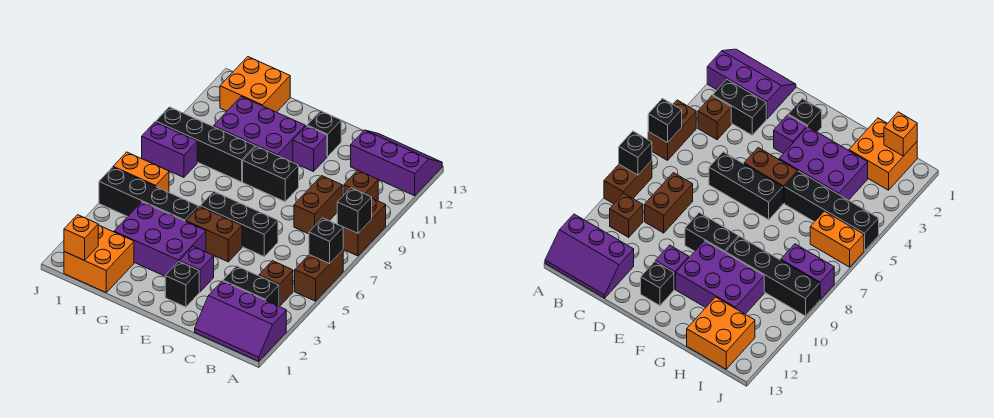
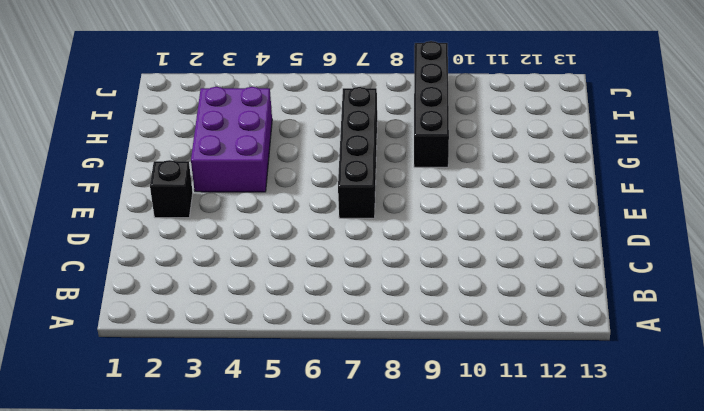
black 1x4 brick [338,87,377,218] -> black 1x4 brick moved to [99,167,198,221]
none -> purple 2x3 slope [195,281,286,361]
none -> brown 1x2 brick [295,250,343,301]
none -> brown 1x2 brick [343,198,386,256]

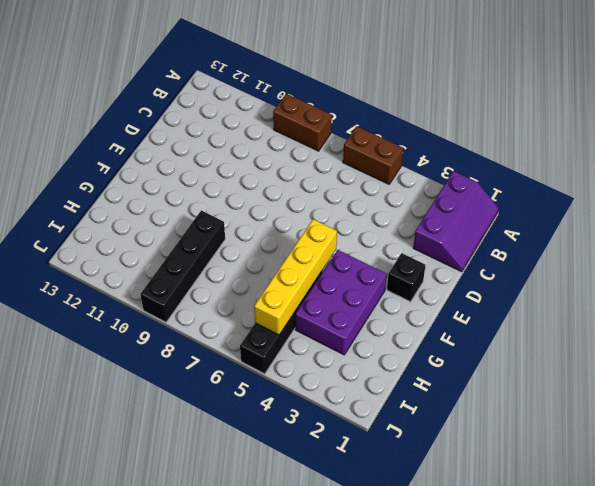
yellow 1x4 brick [254,219,337,335] -> none
none -> purple 2x3 slope [351,130,442,196]
none -> black 1x2 brick [223,266,279,306]
none -> brown 1x1 brick [259,261,293,307]

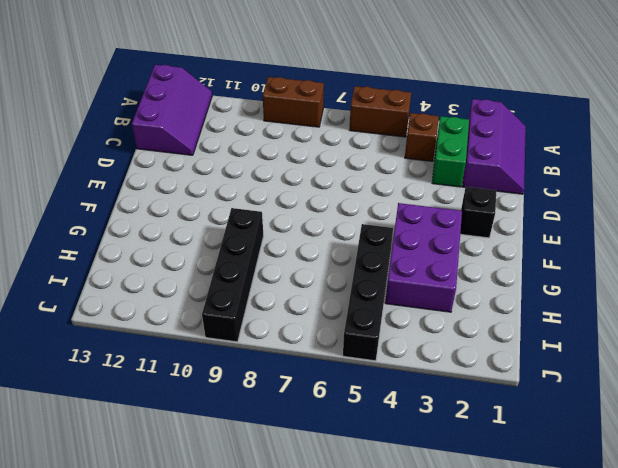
purple 2x3 slope [132,65,212,155] -> purple 2x3 slope turned to [351,130,442,196]
green 1x2 brick [432,116,469,187] -> black 1x2 brick [223,266,279,306]
none -> brown 1x1 brick [344,170,378,201]
none -> brown 1x2 brick [294,176,342,234]
none -> black 1x3 brick [200,191,278,256]

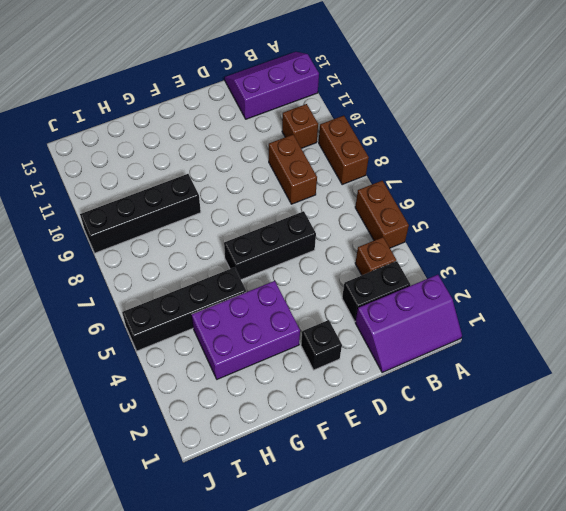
none -> purple 1x1 brick [179,247,214,292]
none -> brown 1x2 brick [186,206,242,262]
none -> black 1x2 brick [243,146,299,202]

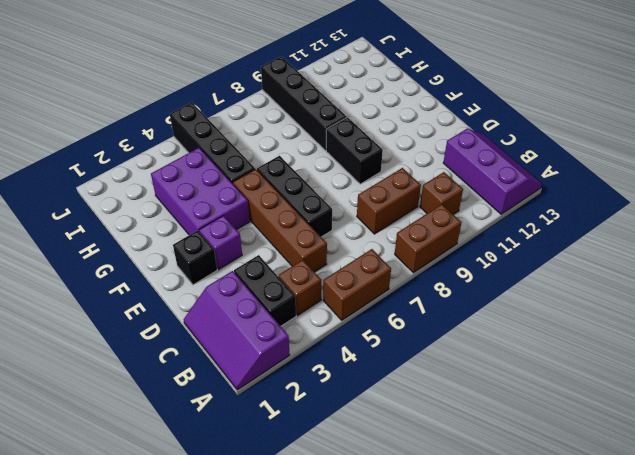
brown 1x4 brick [233,169,327,272] -> brown 1x2 brick [186,206,242,262]
none -> purple 1x1 brick [293,126,327,172]
none -> black 1x1 brick [307,111,341,156]
none -> purple 2x3 brick [213,97,305,162]

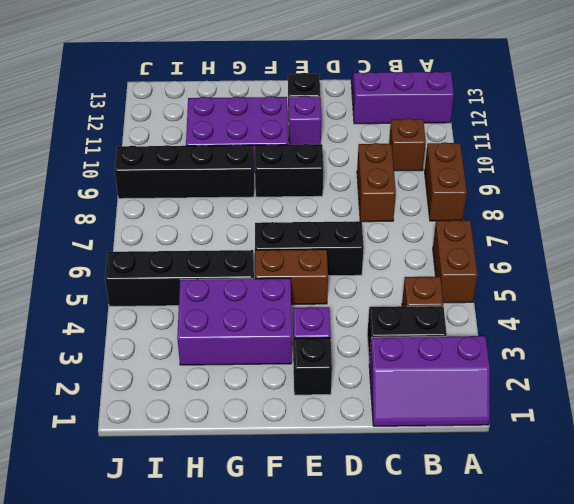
none -> orange 2x2 brick [64,225,134,292]
none -> orange 2x2 brick [220,57,290,112]
none -> orange 1x2 brick [113,152,169,192]

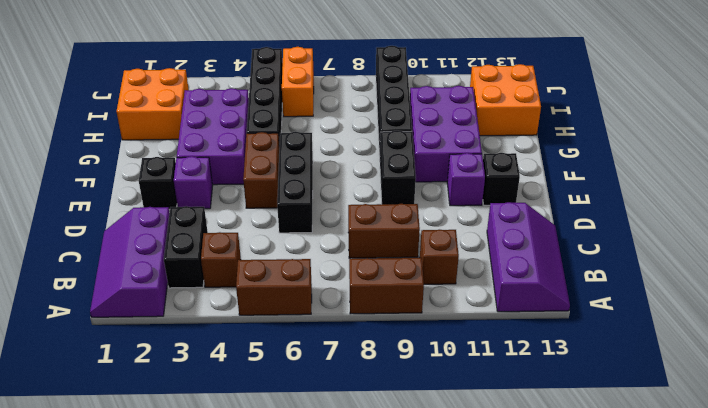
none -> purple 1x2 brick [142,122,197,177]
none -> black 1x1 brick [309,218,343,264]
none -> black 1x1 brick [337,188,372,234]

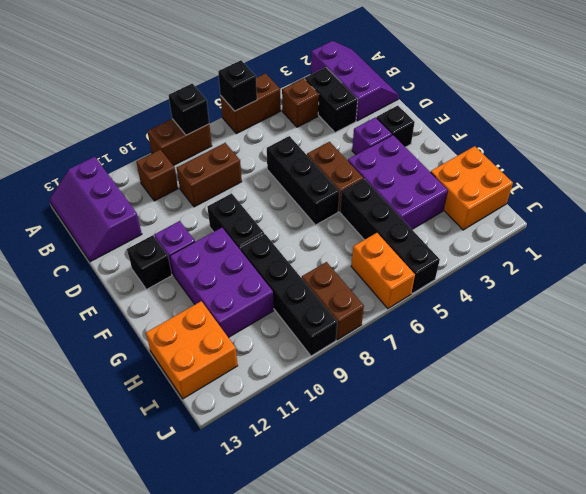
brown 1x2 brick [302,262,364,340] -> purple 1x2 brick [142,122,197,177]
none -> orange 1x1 brick [64,215,98,260]

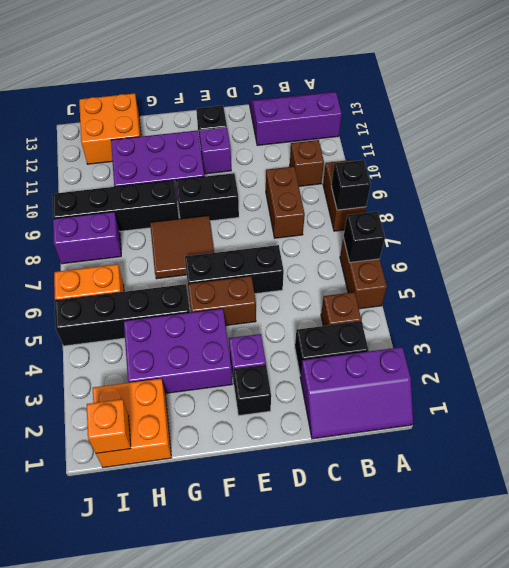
brown 2x2 tile [150,215,214,279] -> none

